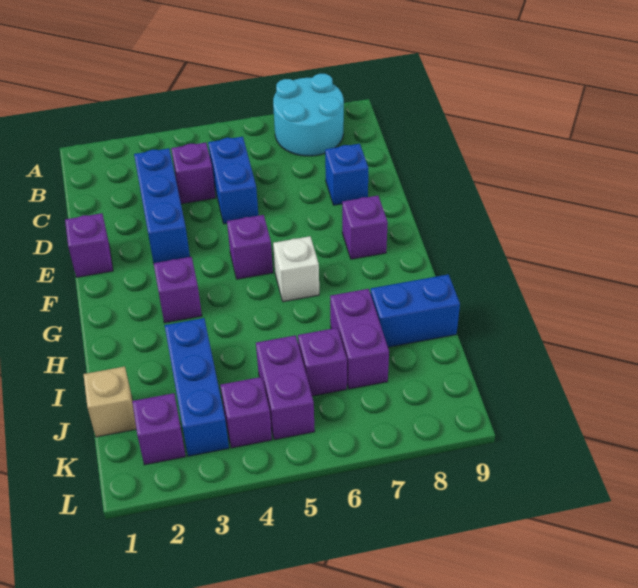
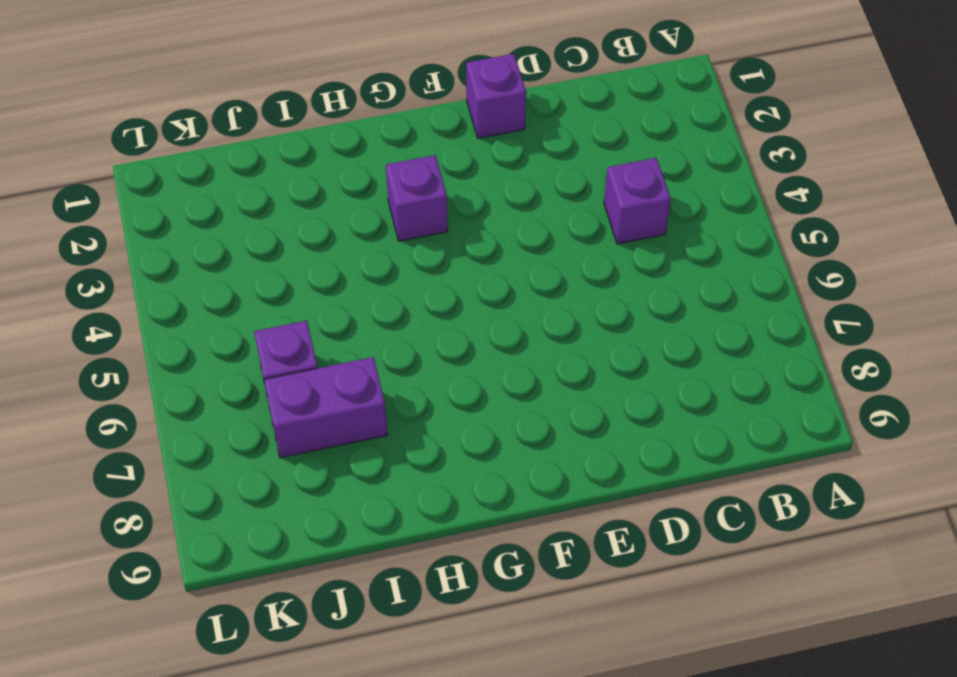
none -> cyan 2x2 round brick [273,74,344,156]
none -> blue 1x3 brick [134,148,190,263]
none -> blue 1x2 brick [208,137,258,224]

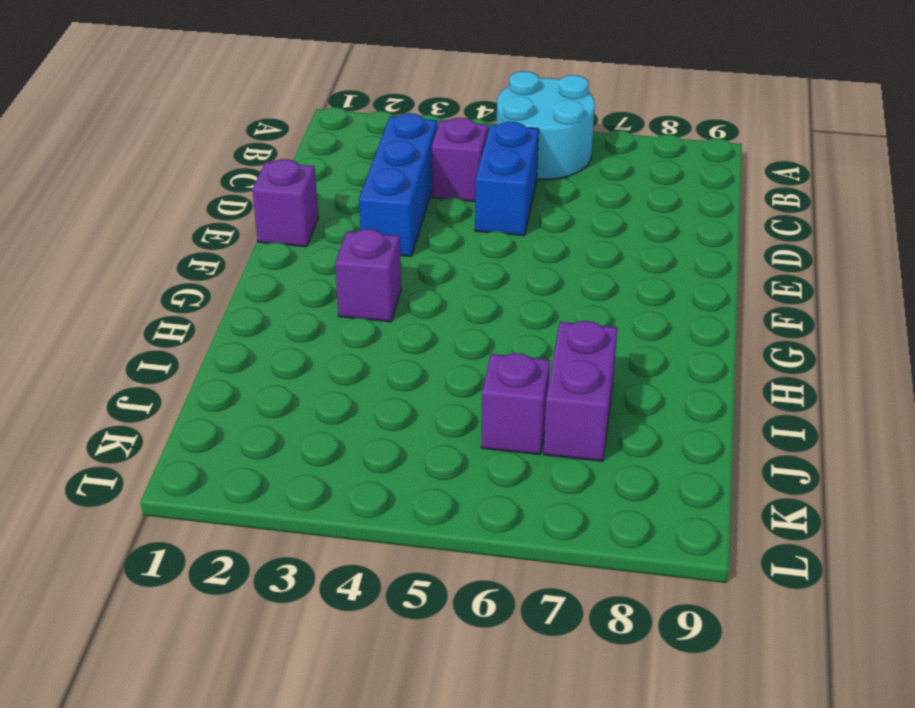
cyan 2x2 round brick [497,71,595,179] -> cyan 2x2 round brick moved to [273,74,344,156]
none -> blue 1x1 brick [325,144,368,205]
none -> purple 1x1 brick [227,215,273,279]
none -> purple 1x1 brick [342,196,388,259]

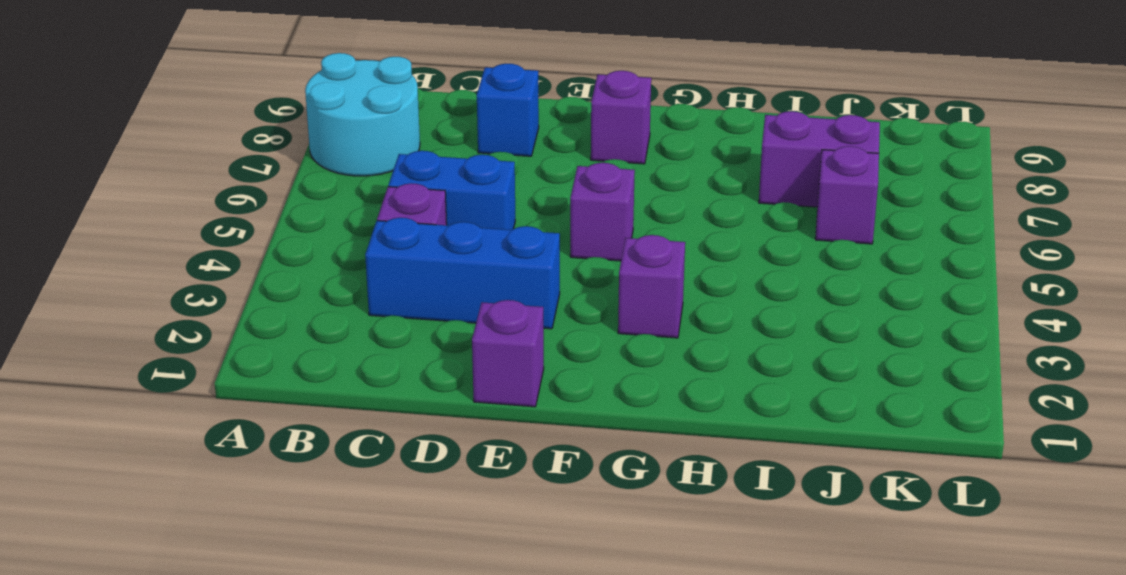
none -> white 1x1 brick [273,236,319,302]
none -> blue 1x3 brick [165,318,229,456]
none -> blue 1x2 brick [371,274,460,347]

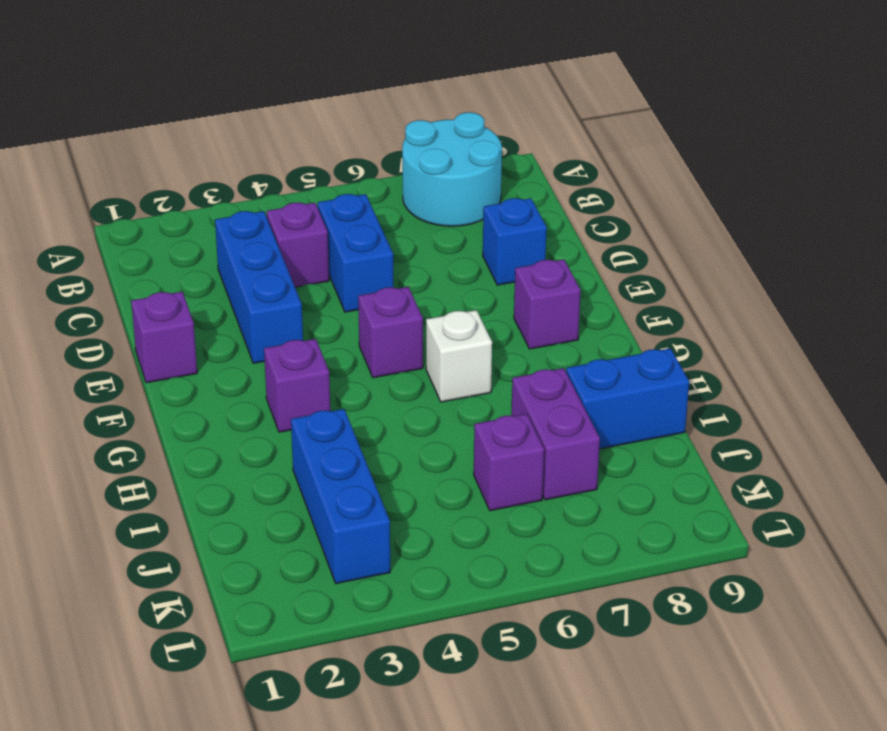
none -> tan 1x1 brick [83,367,136,437]
none -> purple 1x2 brick [256,335,315,440]
none -> purple 1x1 brick [132,393,186,465]

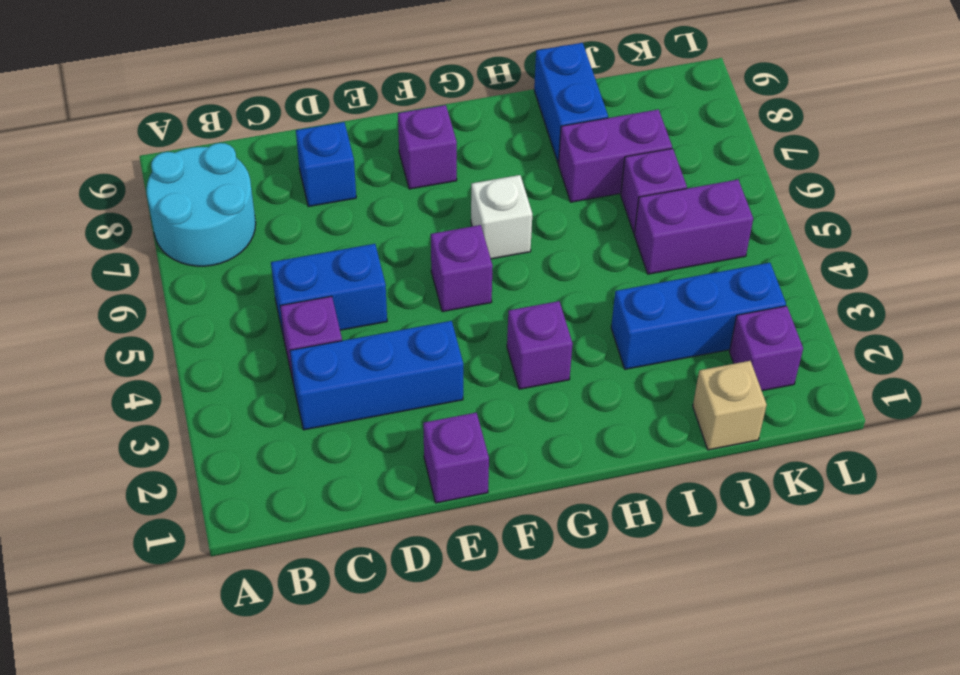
none -> purple 1x1 brick [220,377,272,448]

